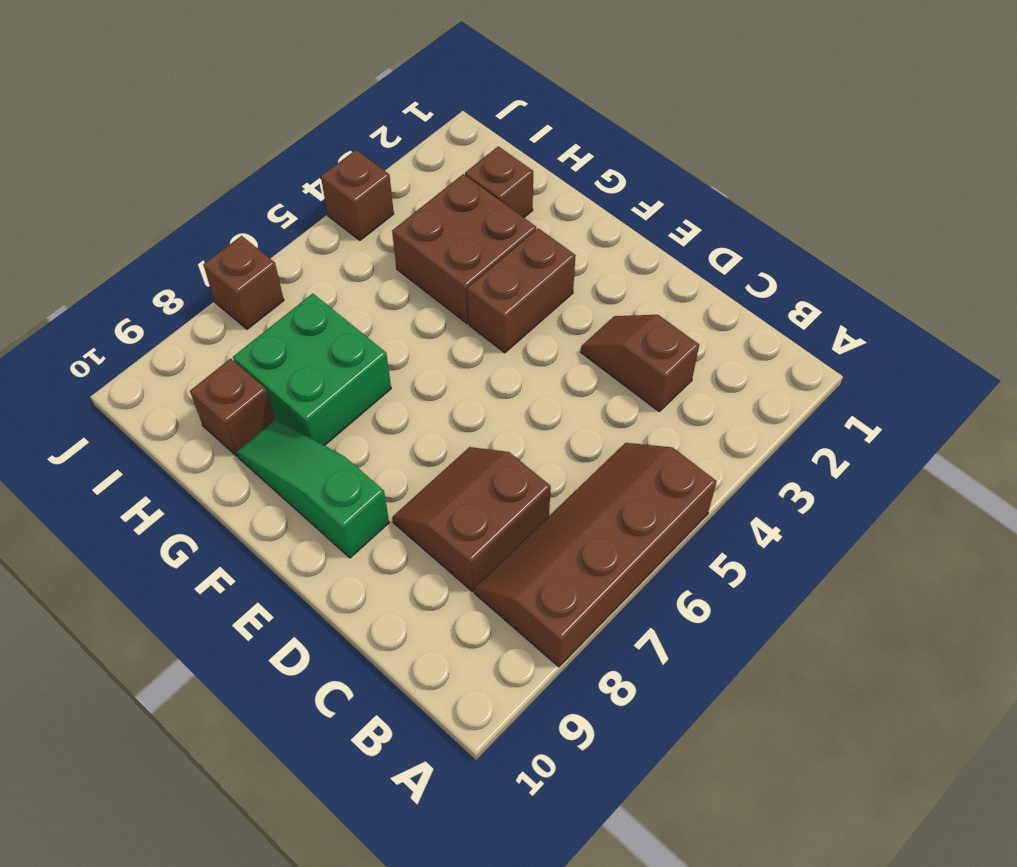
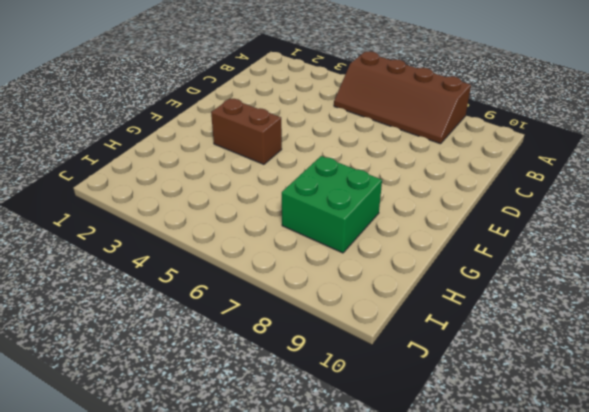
none -> brown 1x2 slope [581,315,699,411]
none -> brown 2x2 slope [392,447,551,592]

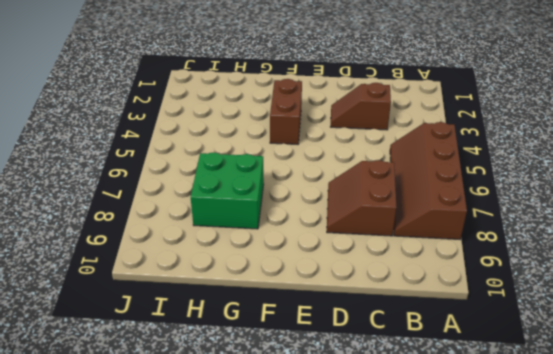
none -> green 1x3 slope [237,419,389,558]
none -> brown 2x2 brick [392,174,536,324]

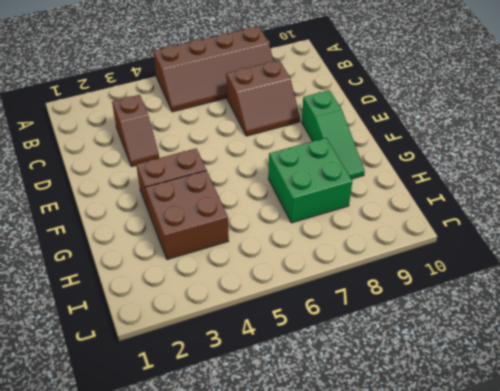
none -> brown 1x1 brick [465,146,533,217]
none -> brown 1x1 brick [190,359,275,456]

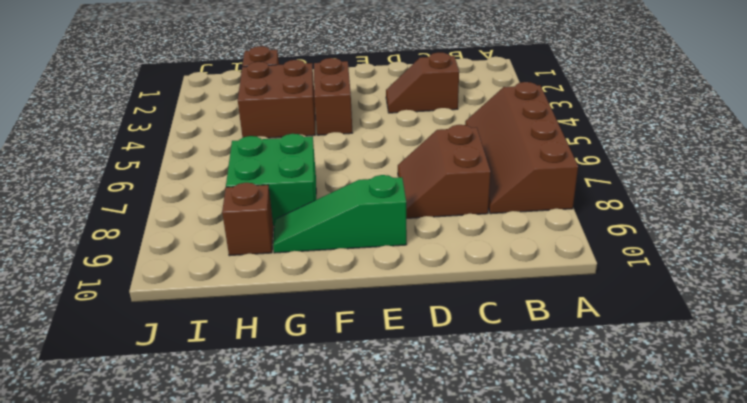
none -> brown 1x1 brick [321,150,394,240]
none -> brown 1x1 brick [203,236,284,329]

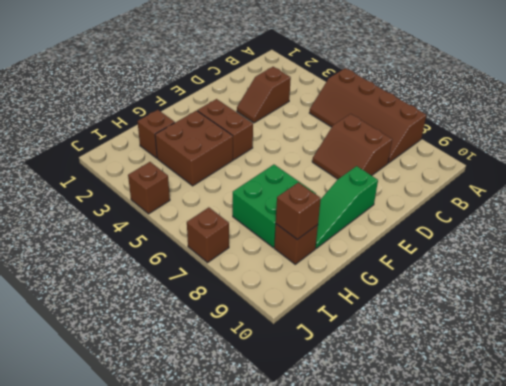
brown 1x1 brick [276,182,321,240] -> none

